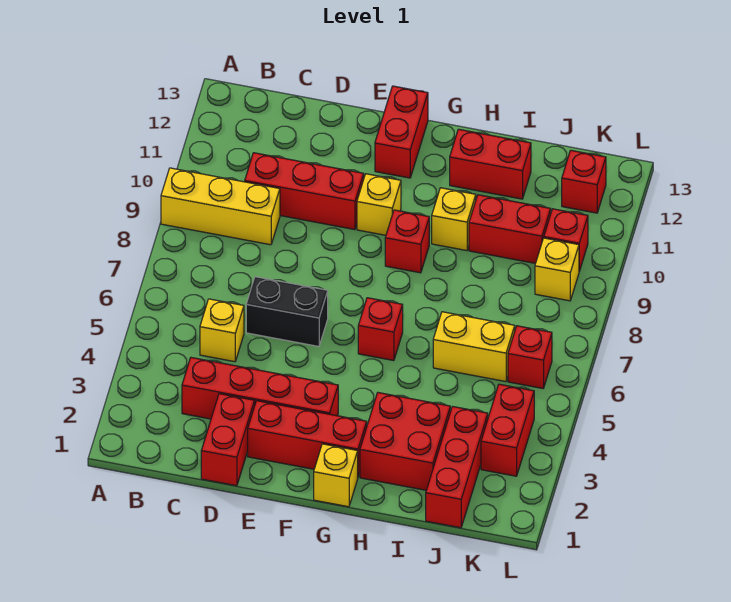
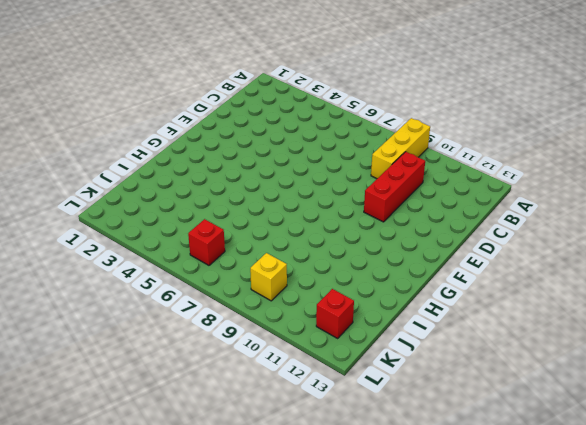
none -> red 1x4 brick [182,358,338,419]
none -> yellow 1x1 brick [200,299,244,362]
none -> red 1x2 brick [201,394,255,486]

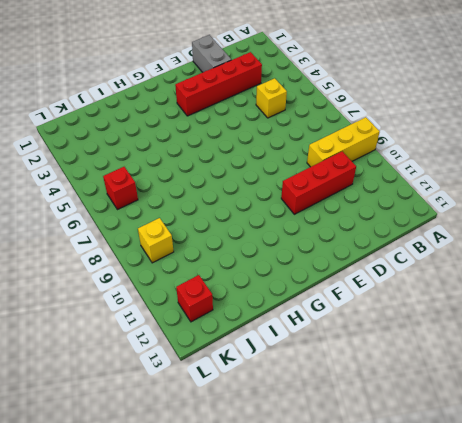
grey 1x2 brick [192,35,231,72] -> red 1x2 brick [201,394,255,486]
none -> black 1x2 brick [246,277,328,346]
none -> red 1x3 brick [248,401,367,476]
none -> yellow 1x1 brick [357,174,401,235]

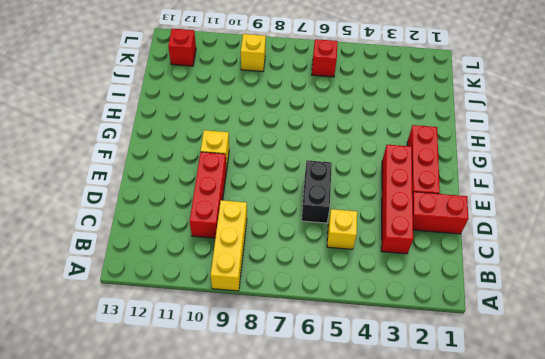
none -> red 1x2 brick [375,86,428,178]
none -> yellow 1x1 brick [314,444,358,507]
none -> red 1x1 brick [358,298,403,361]

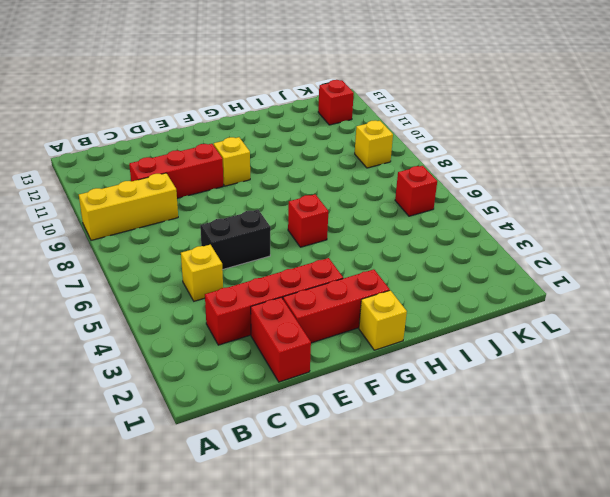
none -> red 1x2 brick [375,86,428,178]
none -> red 1x1 brick [385,210,429,273]
none -> red 2x2 brick [360,393,450,490]

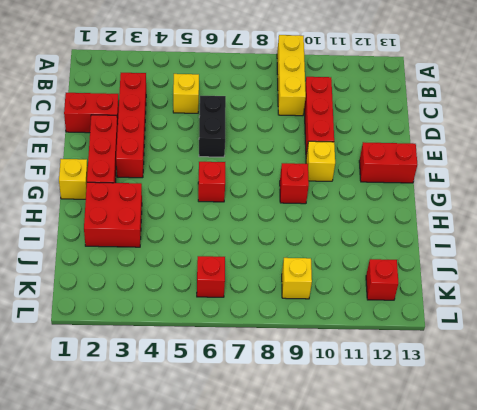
none -> yellow 1x1 brick [432,188,476,251]
none -> red 1x2 brick [450,129,531,199]
none -> yellow 1x2 brick [433,312,515,382]

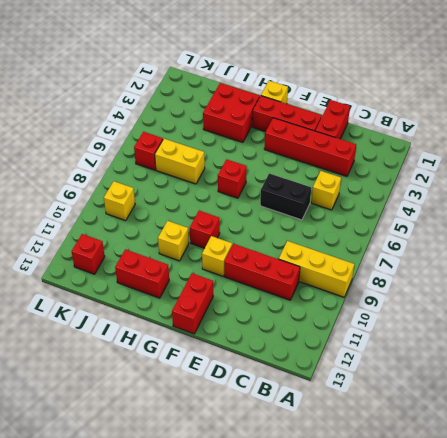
none -> red 1x2 brick [469,195,551,263]
none -> red 1x3 brick [426,407,488,528]
none -> red 1x2 brick [481,384,534,476]

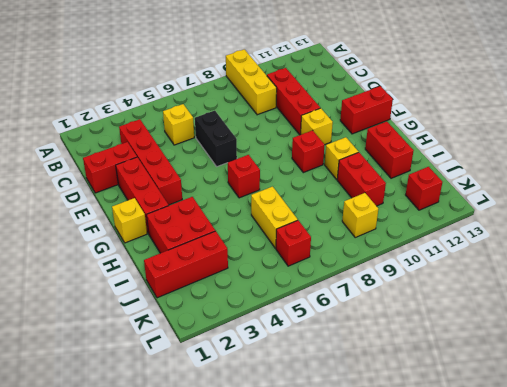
none -> red 1x2 brick [481,384,534,476]
none -> red 1x1 brick [544,209,588,271]

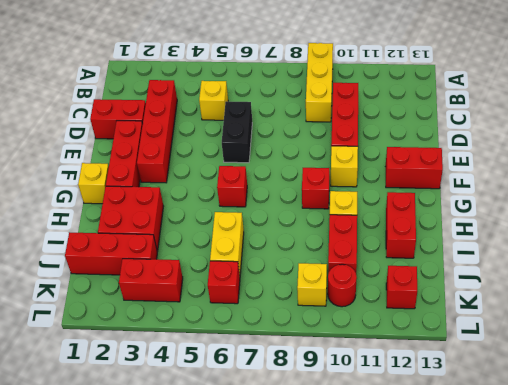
red 1x1 round brick [328,264,357,307] -> red 1x1 brick [544,209,588,271]

